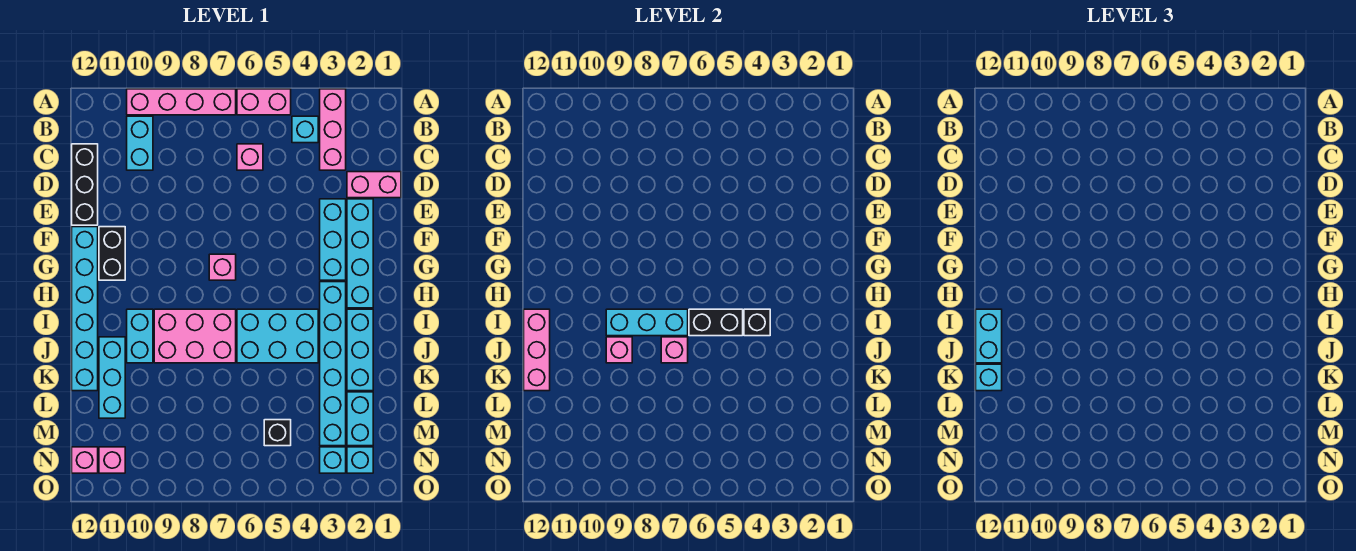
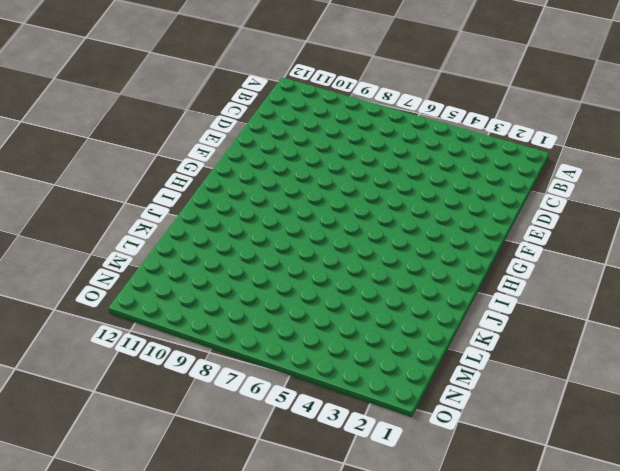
none -> pink 1x3 brick [320,89,346,170]
none -> pink 1x2 brick [237,89,291,115]
none -> pink 1x4 brick [127,89,236,115]
none -> cyan 1x1 brick [292,116,318,143]

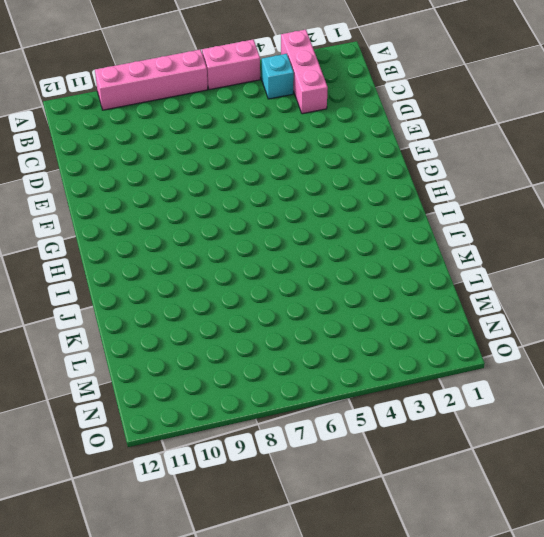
none -> cyan 1x2 brick [127,116,153,170]
none -> pink 1x1 brick [237,144,263,170]
none -> black 1x3 brick [72,144,98,225]
none -> pink 1x2 brick [347,172,401,198]

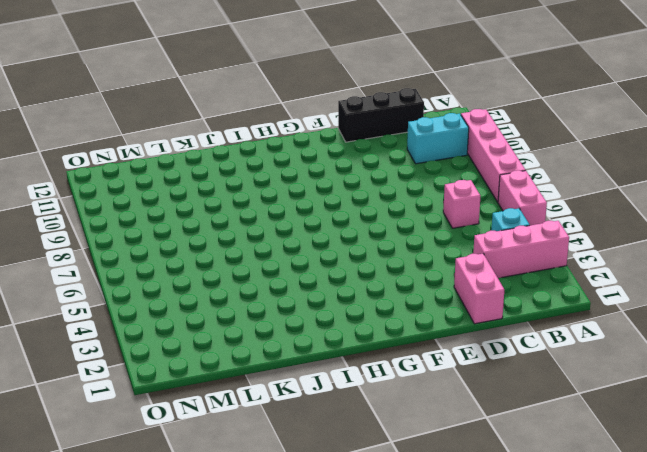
none -> cyan 1x4 brick [347,199,373,308]
none -> cyan 1x3 brick [320,199,346,280]
none -> black 1x2 brick [99,227,125,280]
none -> cyan 1x6 brick [72,227,98,391]

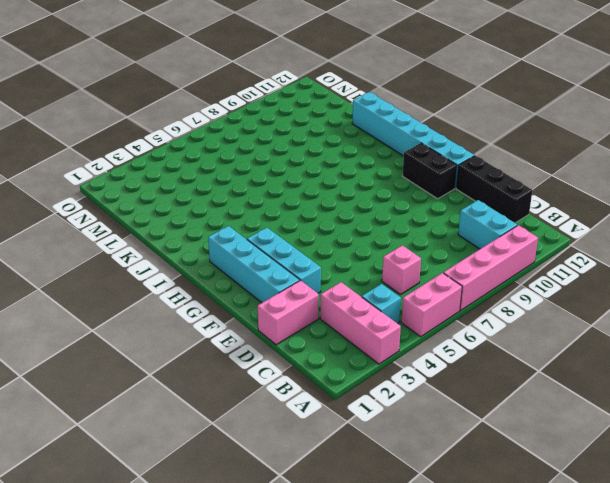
none -> pink 1x1 brick [209,254,236,280]
none -> cyan 1x6 brick [320,282,346,446]
none -> cyan 1x3 brick [347,309,373,391]
none -> cyan 2x3 brick [237,309,318,363]

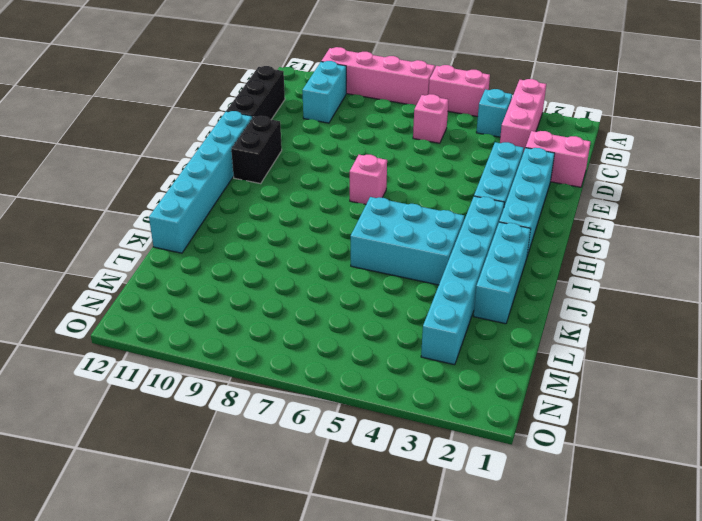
none -> pink 2x3 brick [154,309,236,363]
none -> cyan 1x2 brick [127,309,153,363]
none -> cyan 1x3 brick [99,337,125,418]
none -> cyan 1x2 brick [347,392,373,446]

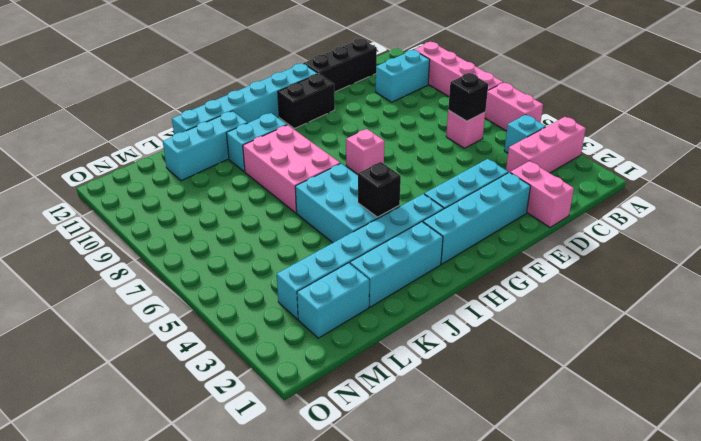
black 1x1 brick [448,73,488,121] -> black 1x1 brick moved to [264,420,291,446]
none -> cyan 1x1 brick [347,447,373,473]
none -> cyan 1x1 brick [320,447,346,473]
none -> pink 1x1 brick [99,447,125,473]
none -> pink 1x1 brick [72,447,98,473]

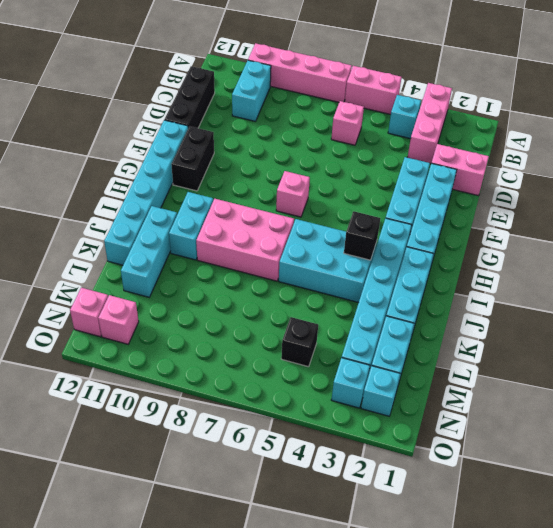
none -> black 1x2 brick [689,309,743,336]
none -> cyan 1x3 brick [606,309,688,336]
none -> pink 1x3 brick [524,309,550,391]
none -> pink 1x1 brick [661,337,688,363]

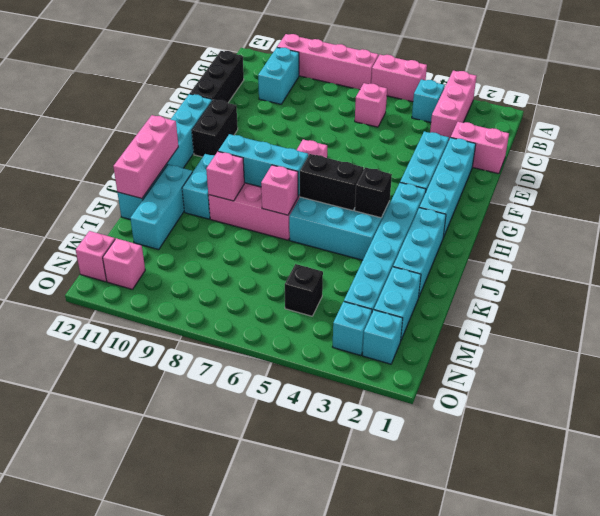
none -> cyan 1x2 brick [976,309,1002,363]
none -> cyan 1x1 brick [976,364,1002,391]

